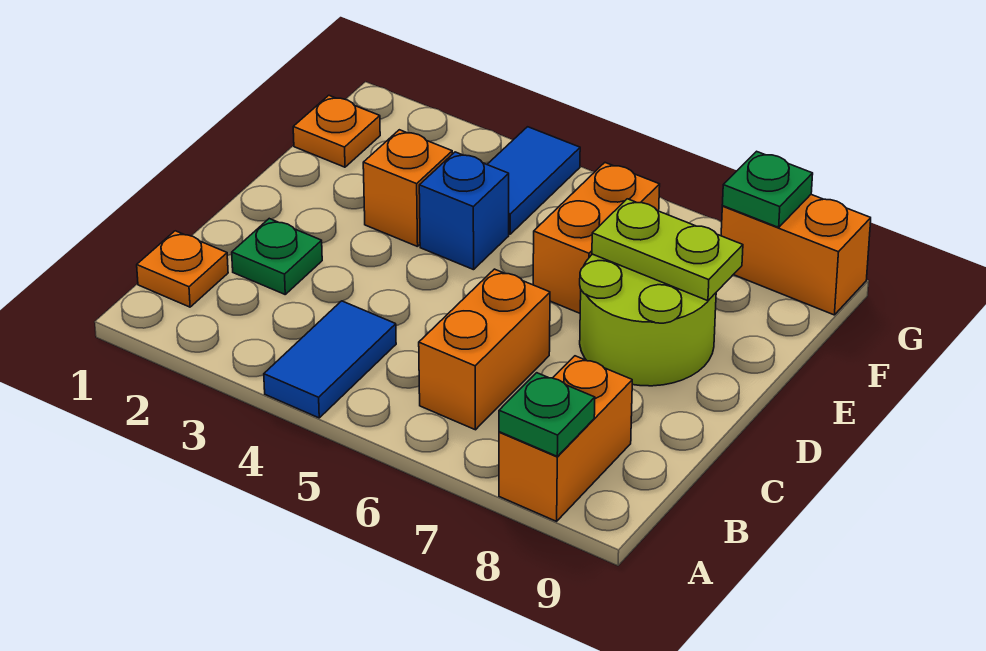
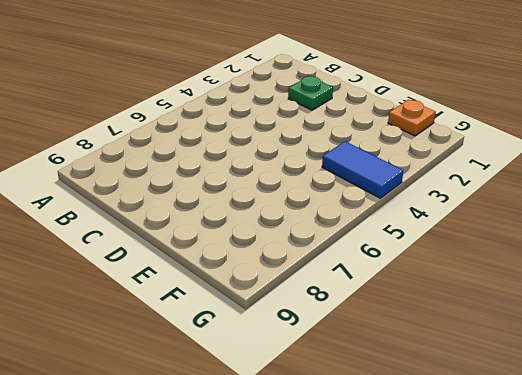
none -> blue 1x2 tile [264,301,396,418]
none -> orange 1x2 brick [499,356,632,521]
none -> orange 1x1 plate [137,231,228,307]

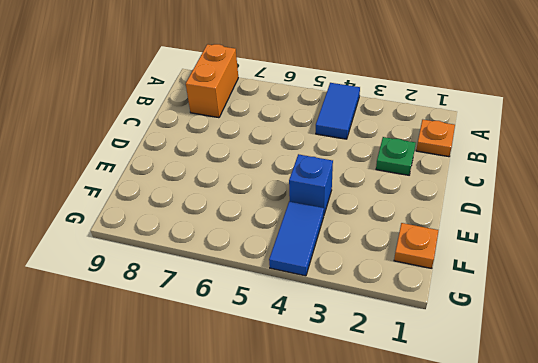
none -> orange 1x2 brick [419,269,550,430]
none -> lime 2x2 round brick [580,254,716,386]
none -> orange 1x1 brick [363,130,452,247]

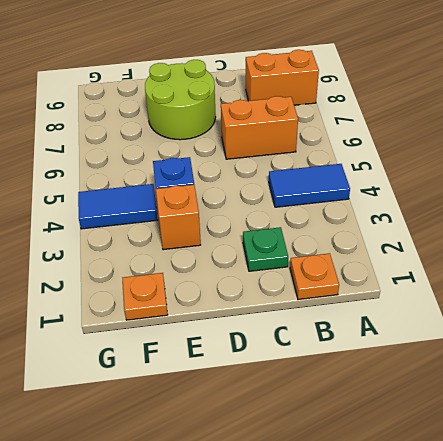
none -> orange 1x2 brick [533,163,660,313]
none -> orange 1x2 brick [721,195,871,315]
none -> green 1x1 plate [499,373,595,456]

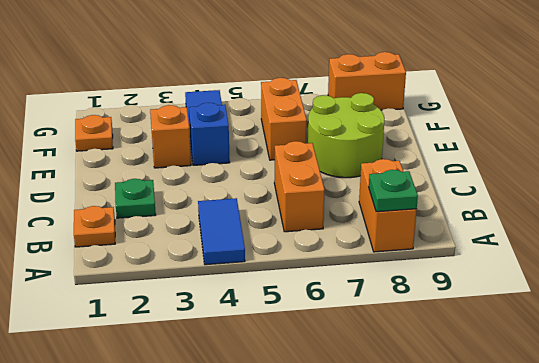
none -> lime 1x2 plate [592,199,743,301]
none -> green 1x1 plate [722,151,813,227]

